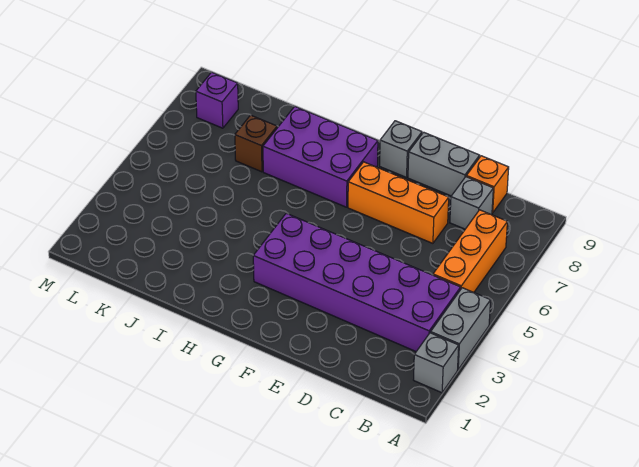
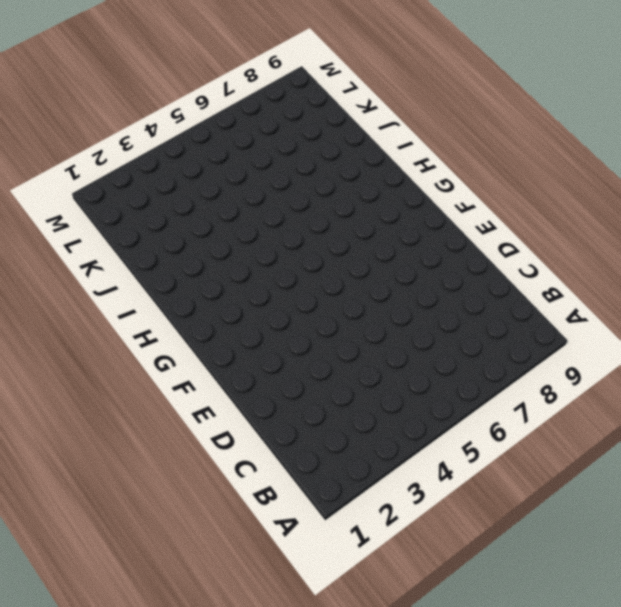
none -> grey 1x1 brick [414,333,459,393]
none -> grey 1x2 brick [431,288,491,369]
none -> purple 2x6 brick [253,213,461,351]

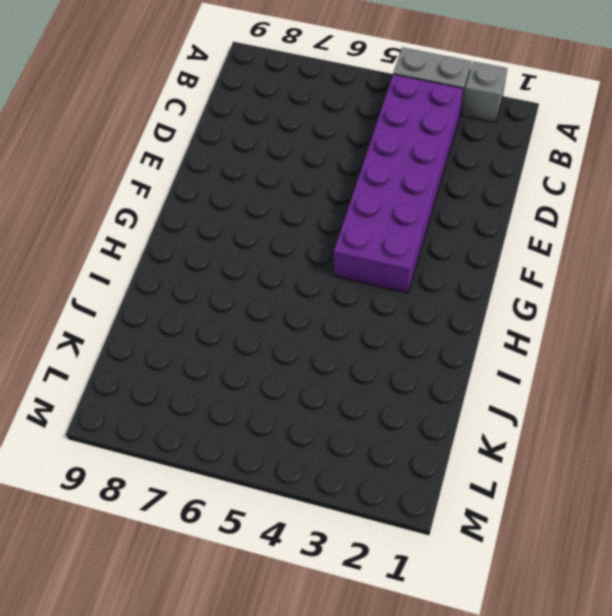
none -> orange 1x3 brick [433,210,507,293]
none -> grey 1x1 brick [450,177,493,229]
none -> orange 1x1 brick [466,156,509,213]

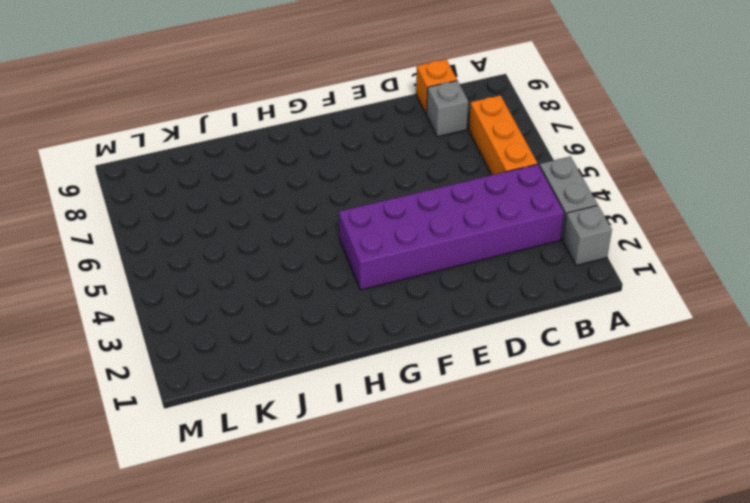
none -> orange 1x3 brick [348,162,449,243]
none -> grey 1x2 brick [408,132,480,196]
none -> grey 1x1 brick [380,121,422,177]

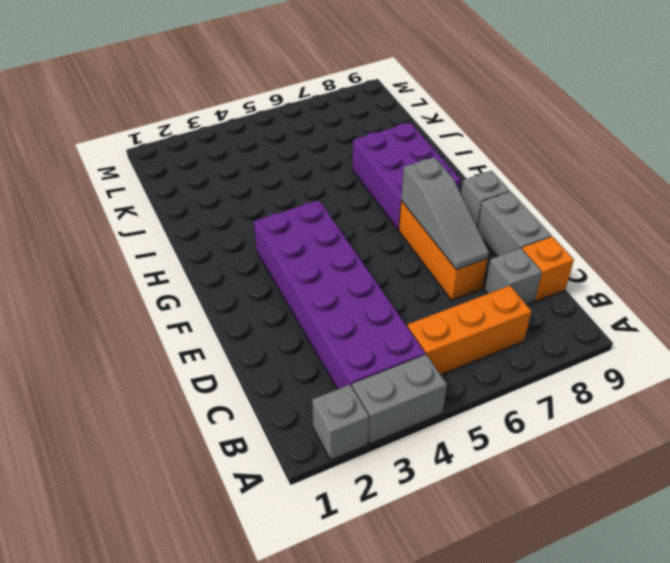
grey 1x3 slope [401,157,489,270] -> none
none -> brown 1x1 brick [235,115,277,172]
none -> purple 1x1 brick [196,72,238,128]

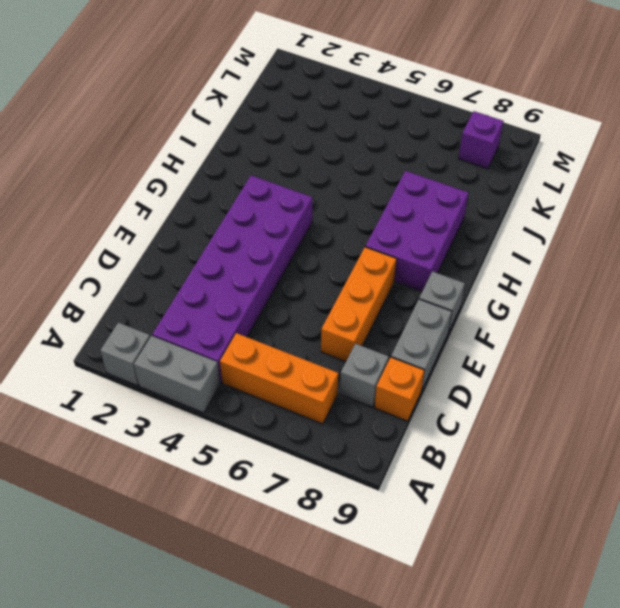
none -> brown 1x1 brick [235,115,277,172]

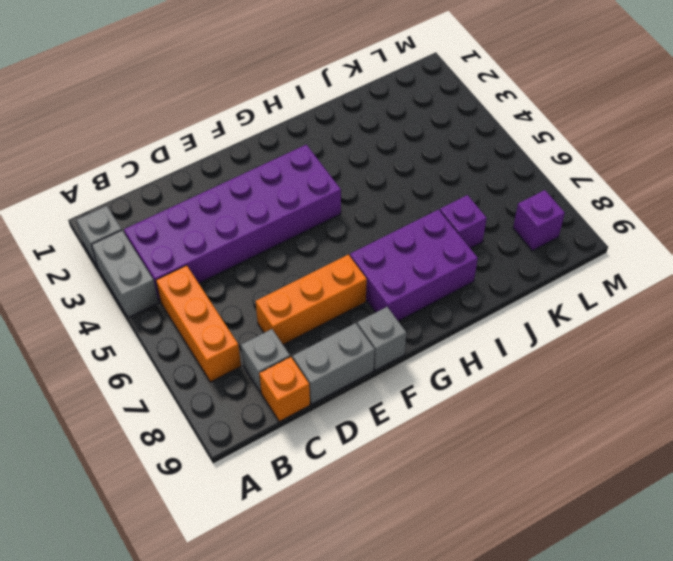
purple 1x1 brick [440,195,487,248] -> brown 1x1 brick [235,115,277,172]

